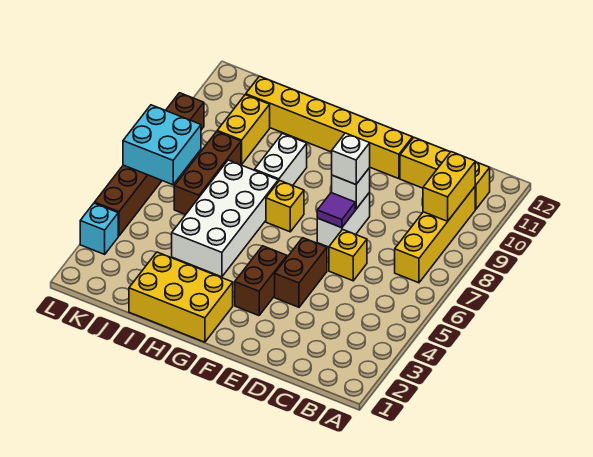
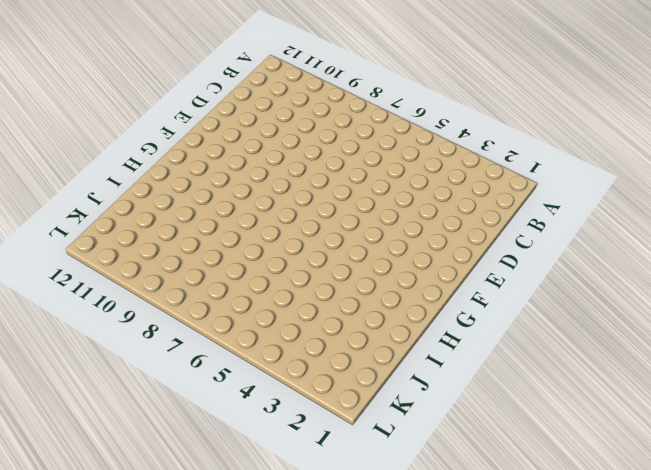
none -> yellow 1x4 brick [395,187,475,283]
none -> yellow 1x3 brick [400,138,490,209]
none -> yellow 1x1 brick [329,229,367,281]

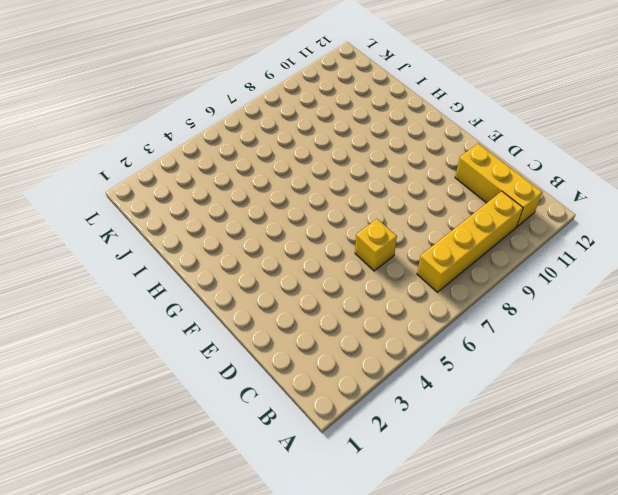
none -> brown 1x2 brick [275,238,327,307]
none -> white 1x2 brick [317,192,370,247]
none -> yellow 1x6 brick [246,76,412,179]

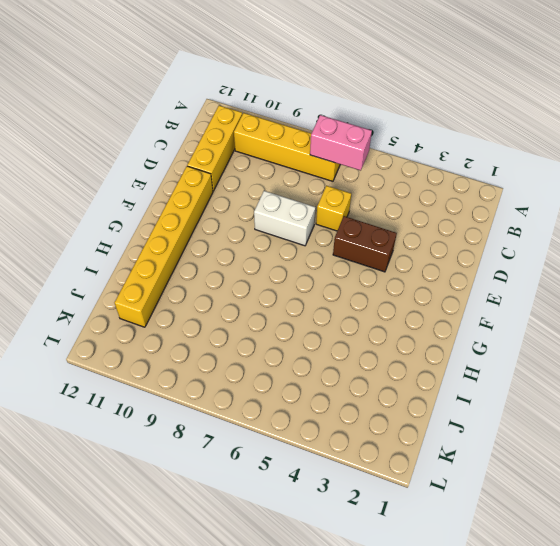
pink 1x2 brick [310,115,372,171] -> none
none -> brown 1x2 brick [235,246,287,316]
none -> yellow 2x3 brick [129,252,233,342]
none -> yellow 1x1 brick [266,180,304,232]

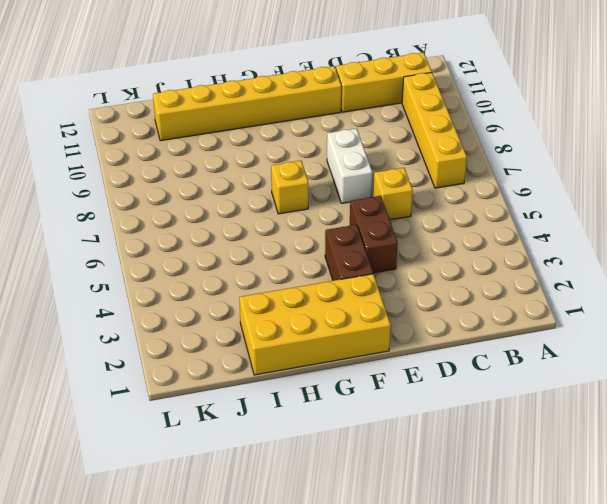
yellow 2x4 brick [239,274,391,375] -> yellow 2x3 brick [129,252,233,342]
none -> white 2x4 brick [172,160,278,277]
none -> white 1x2 brick [254,134,307,185]
none -> brown 1x3 brick [174,132,241,214]

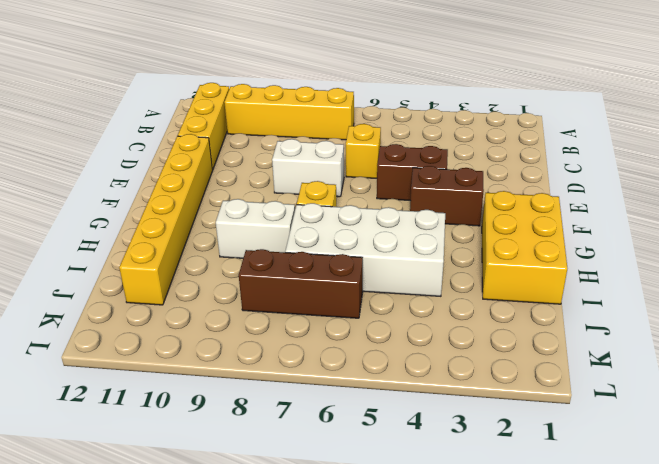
none -> yellow 1x2 brick [217,95,270,164]
none -> cyan 1x1 brick [80,203,118,254]
none -> brown 1x6 brick [95,93,204,236]

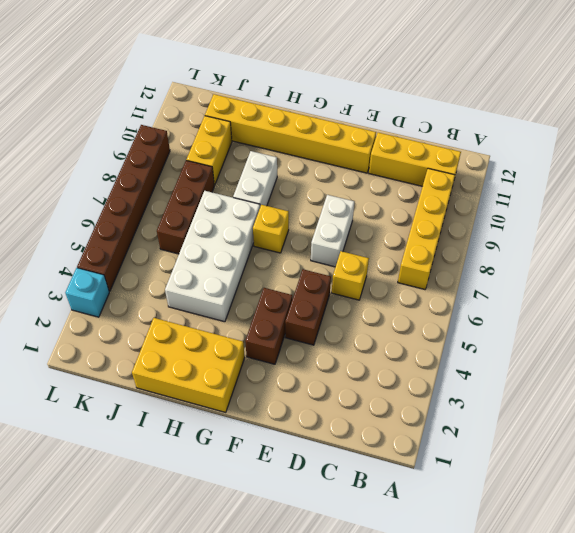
none -> yellow 1x2 brick [423,152,475,221]
none -> purple 1x1 tile [317,193,355,228]
none -> white 1x1 brick [332,168,370,209]

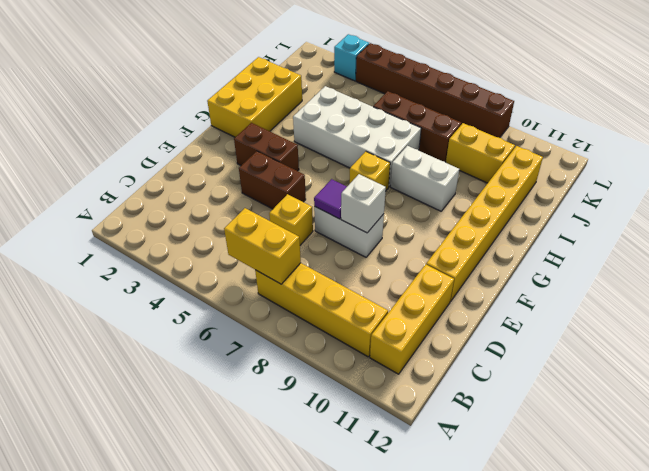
yellow 1x2 brick [224,208,301,284] -> yellow 1x2 brick moved to [423,152,475,221]
none -> cyan 2x2 brick [123,105,201,185]
none -> white 1x1 brick [332,133,370,184]

